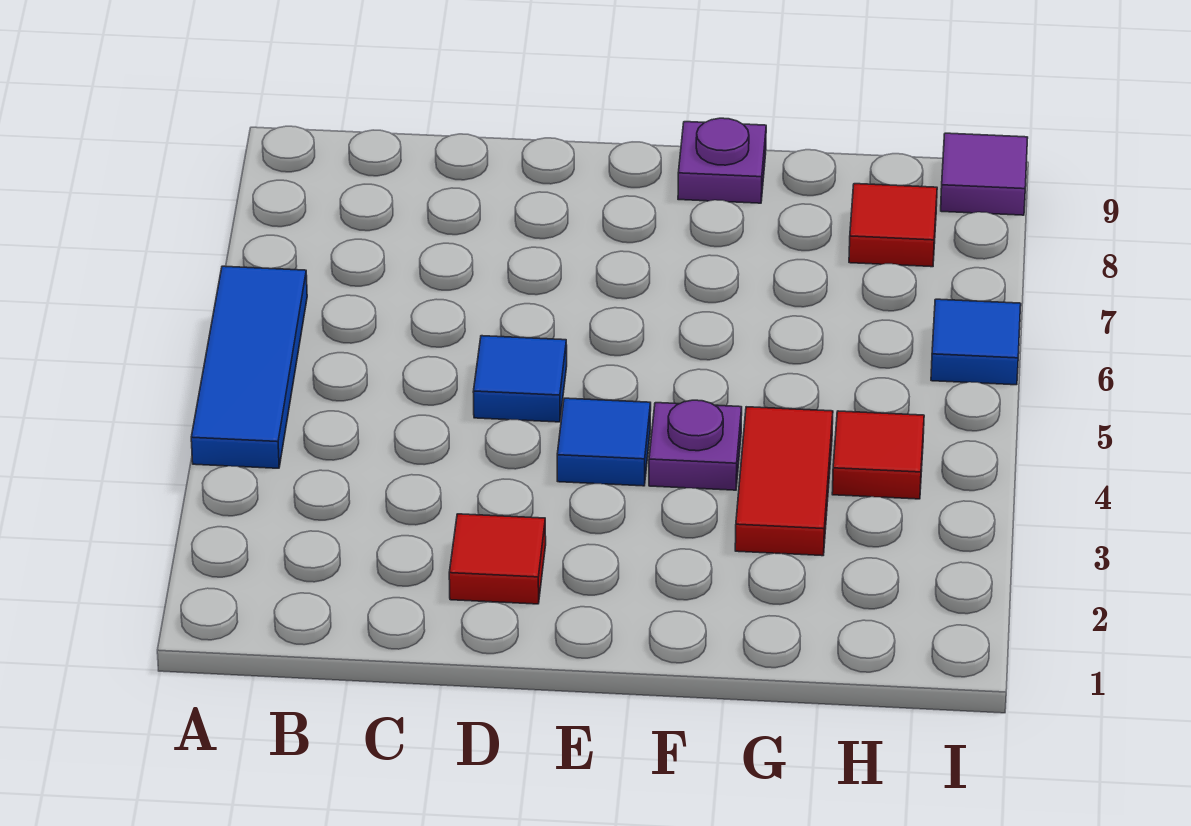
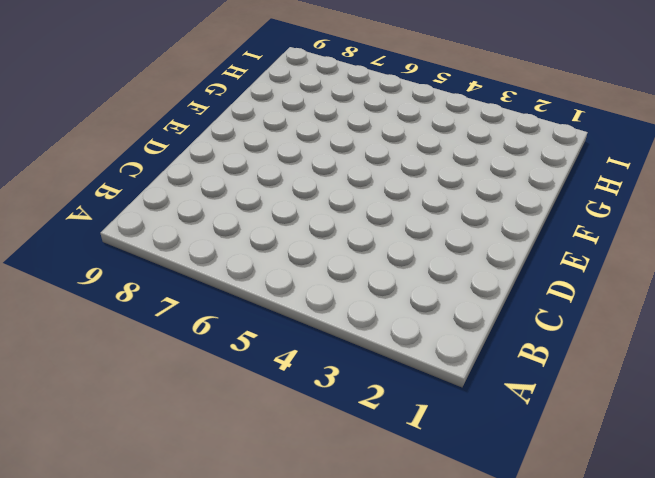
none -> blue 1x3 tile [191,266,307,468]
none -> red 1x1 tile [449,514,546,604]

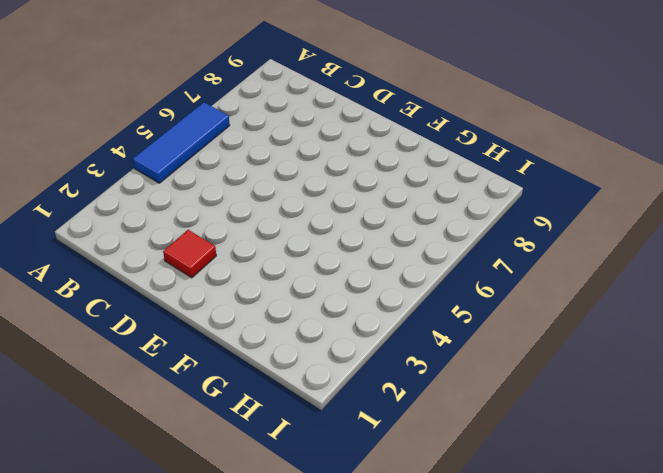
none -> blue 1x1 tile [473,336,567,422]
none -> blue 1x1 tile [557,398,651,486]

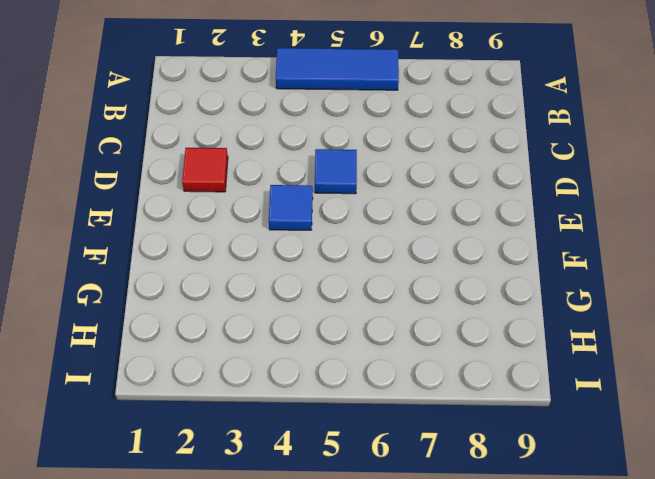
none -> purple 1x1 plate [649,400,742,490]
none -> purple 1x1 plate [678,118,766,203]

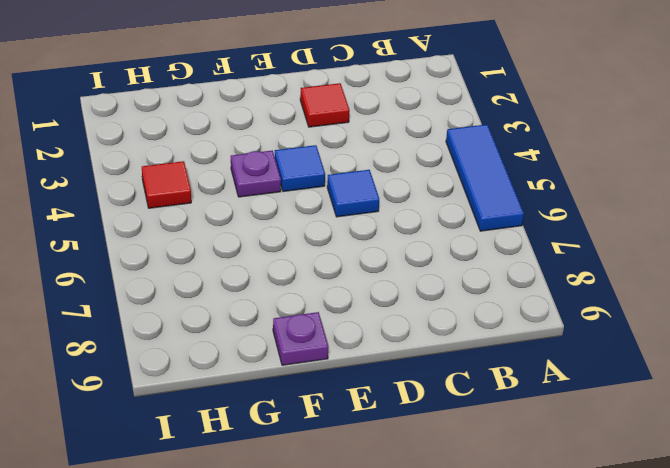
none -> red 1x2 tile [735,407,833,556]
none -> red 1x1 tile [849,184,937,267]

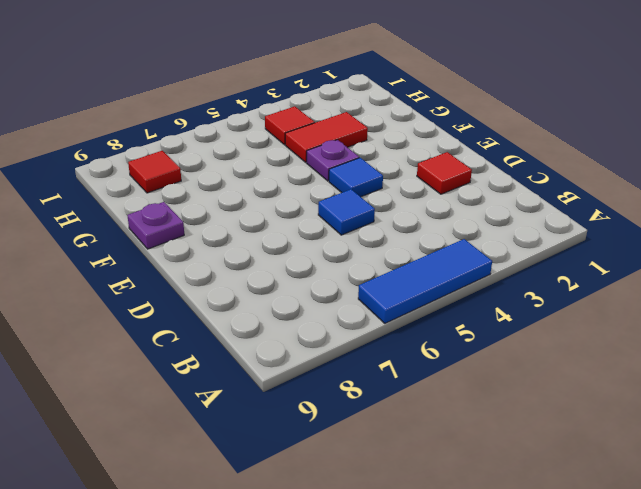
none -> blue 1x1 tile [931,299,1021,385]
none -> purple 1x1 tile [941,133,1028,215]

